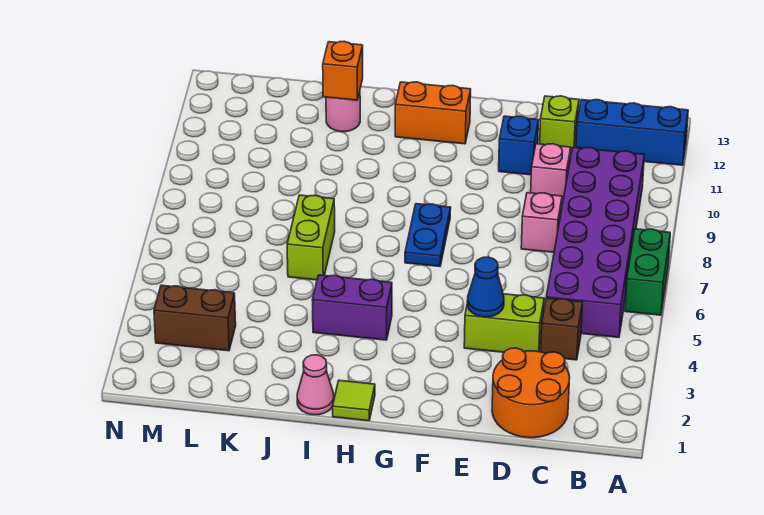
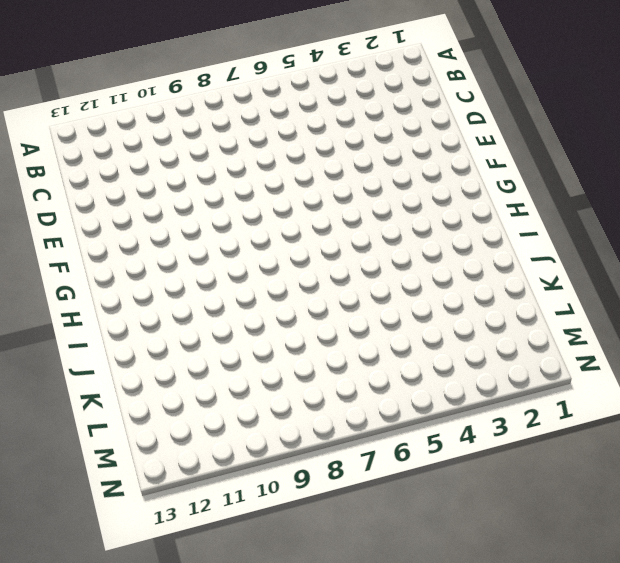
none -> green 1x2 brick [625,229,670,315]
none -> blue 1x3 brick [576,100,688,165]
none -> purple 2x6 brick [546,147,644,337]

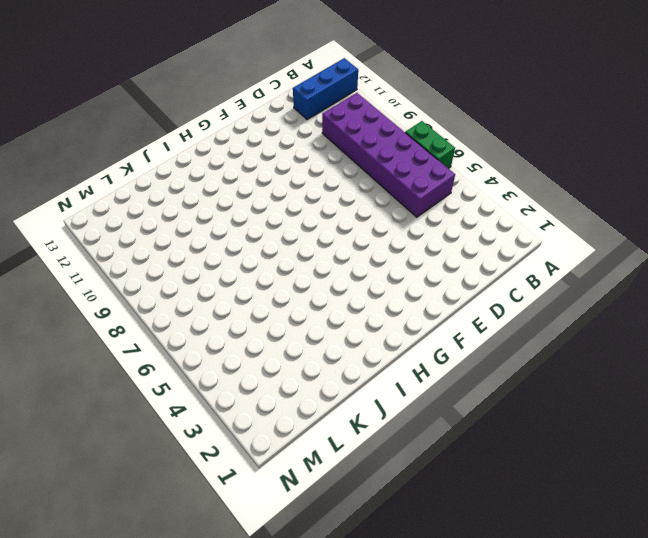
none -> orange 2x2 round brick [492,348,570,438]
none -> brown 1x1 brick [541,298,582,360]
none -> lime 1x2 brick [464,294,544,352]

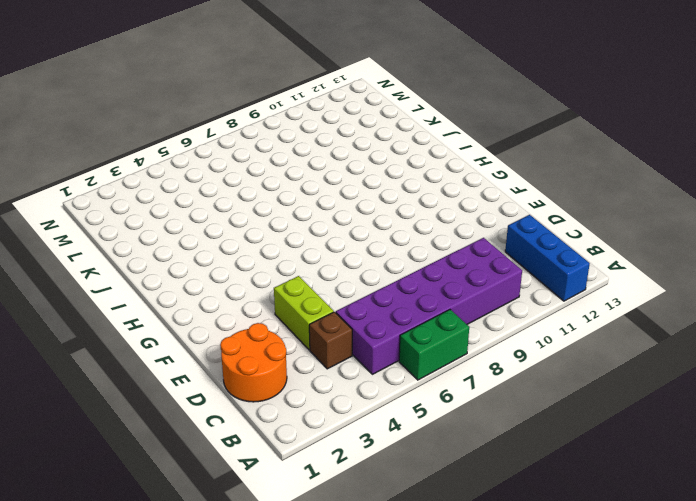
none -> pink 1x1 brick [521,193,562,252]
none -> pink 1x1 brick [531,144,571,203]
none -> lime 1x1 brick [540,96,579,153]

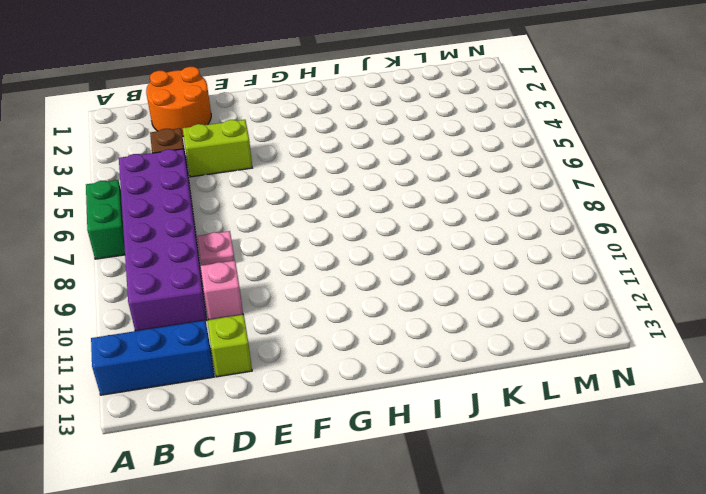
pink 1x1 plate [197,231,235,265] -> pink 1x1 brick [521,193,562,252]
none -> blue 1x1 brick [499,116,538,175]
none -> blue 1x2 plate [405,204,451,267]
none -> orange 1x2 brick [395,82,471,144]

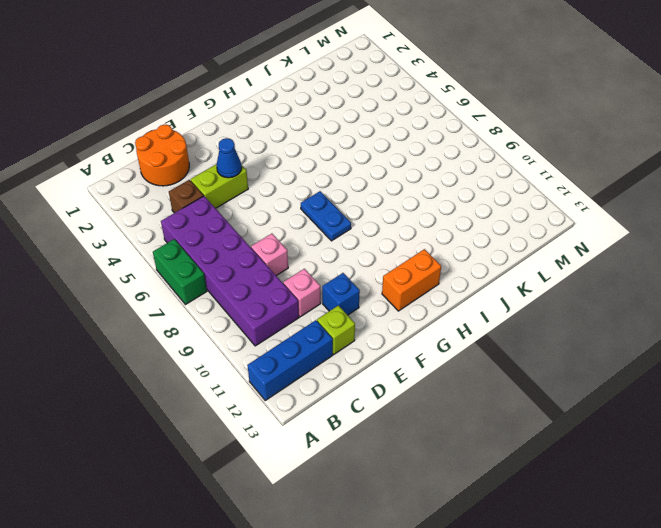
none -> lime 1x1 tile [333,380,375,421]
none -> purple 1x2 brick [312,275,392,340]
none -> pink 1x1 cone [297,355,334,415]

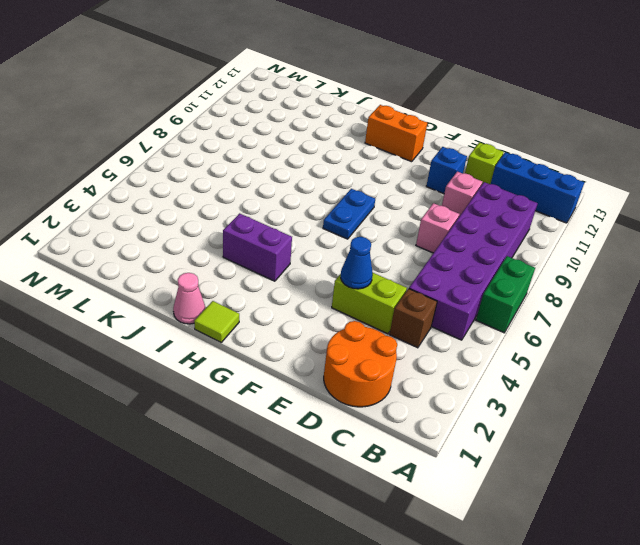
none -> lime 1x2 brick [287,195,335,280]
none -> pink 1x1 round brick [326,92,360,132]
none -> brown 1x2 brick [154,285,236,351]

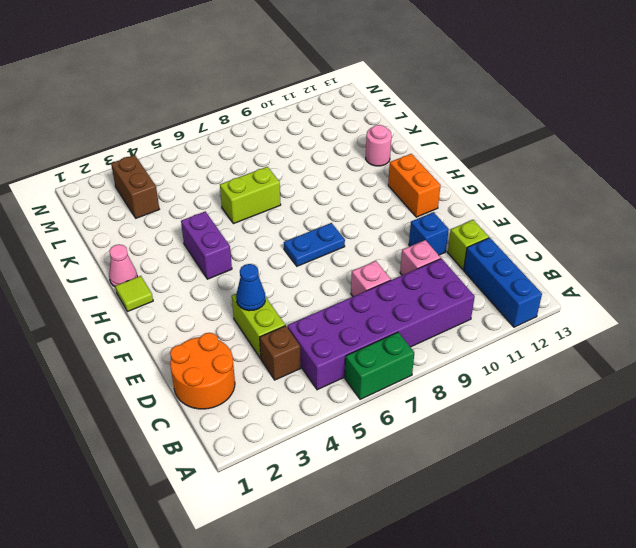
none -> orange 1x1 brick [323,41,363,100]

